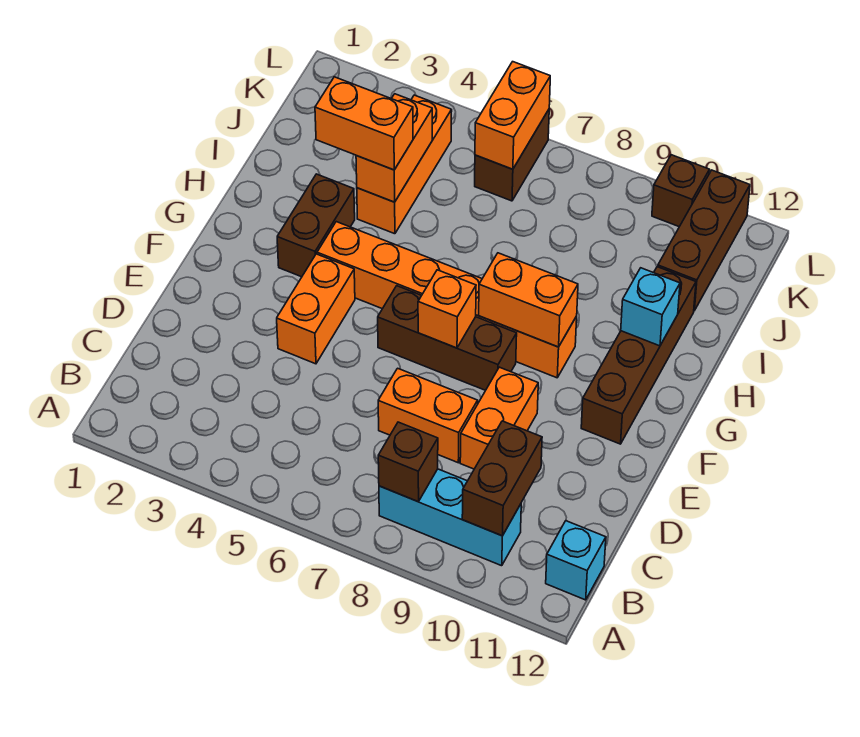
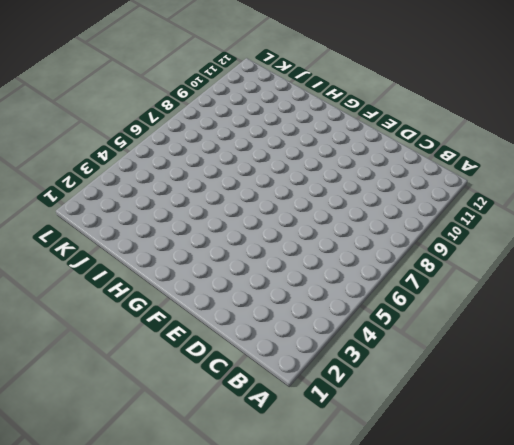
none -> cyan 1x3 brick [379,469,521,566]
none -> cyan 1x1 brick [546,521,606,600]
none -> orange 1x2 brick [378,368,478,463]

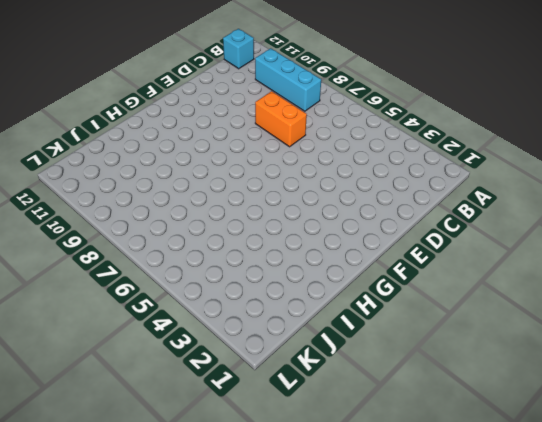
none -> orange 1x2 brick [460,367,538,469]
none -> orange 1x2 brick [277,254,355,364]
none -> brown 1x3 brick [378,286,517,390]

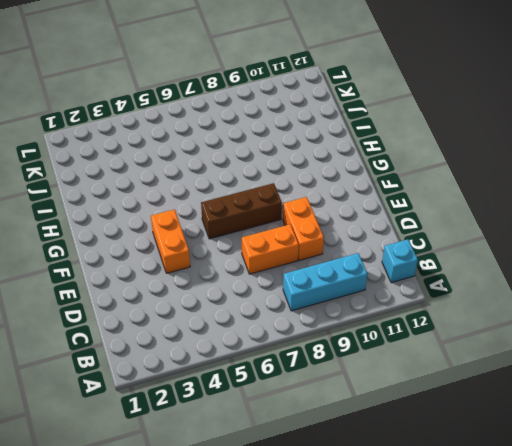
none -> brown 1x4 brick [581,267,696,444]
none -> brown 1x2 brick [277,174,355,277]
none -> orange 1x6 brick [317,222,577,378]

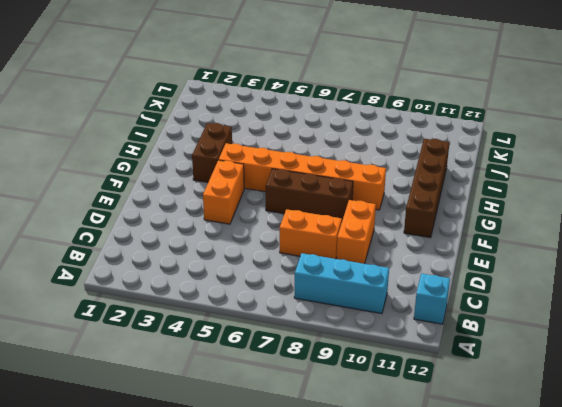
none -> orange 1x3 brick [357,95,452,234]
none -> brown 1x3 brick [658,170,750,311]
none -> brown 1x2 brick [475,110,549,201]

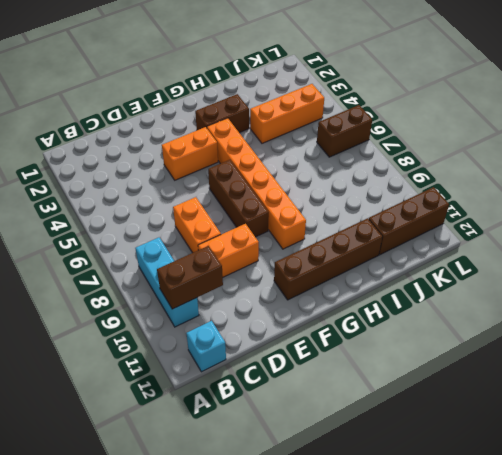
none -> brown 1x1 brick [652,155,709,227]
none -> brown 1x1 brick [378,422,438,502]
none -> orange 1x1 brick [418,270,476,348]

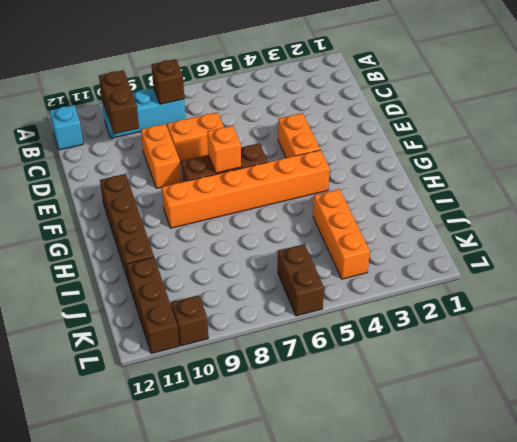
none -> brown 1x2 brick [277,174,355,277]
none -> orange 1x2 brick [479,253,578,347]
none -> cyan 1x1 brick [621,268,680,346]

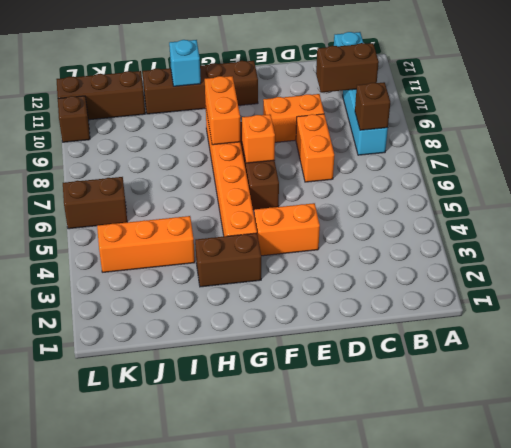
none -> orange 1x2 brick [356,94,432,202]
none -> orange 1x2 brick [475,62,550,169]
none -> orange 1x2 brick [315,77,413,170]

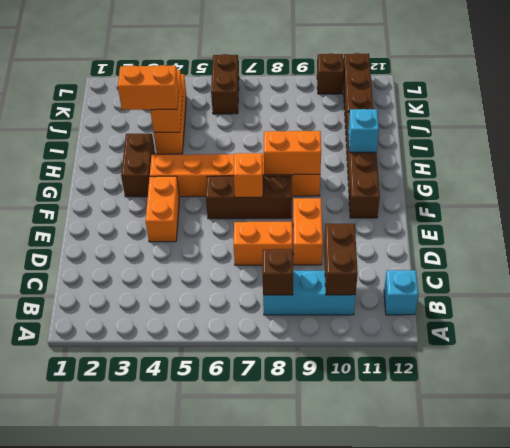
none -> orange 1x2 brick [475,62,550,169]

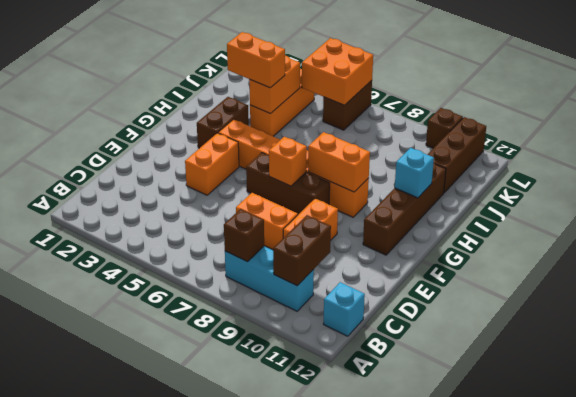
orange 2x2 brick [302,38,373,105] -> orange 1x2 brick [475,62,550,169]

